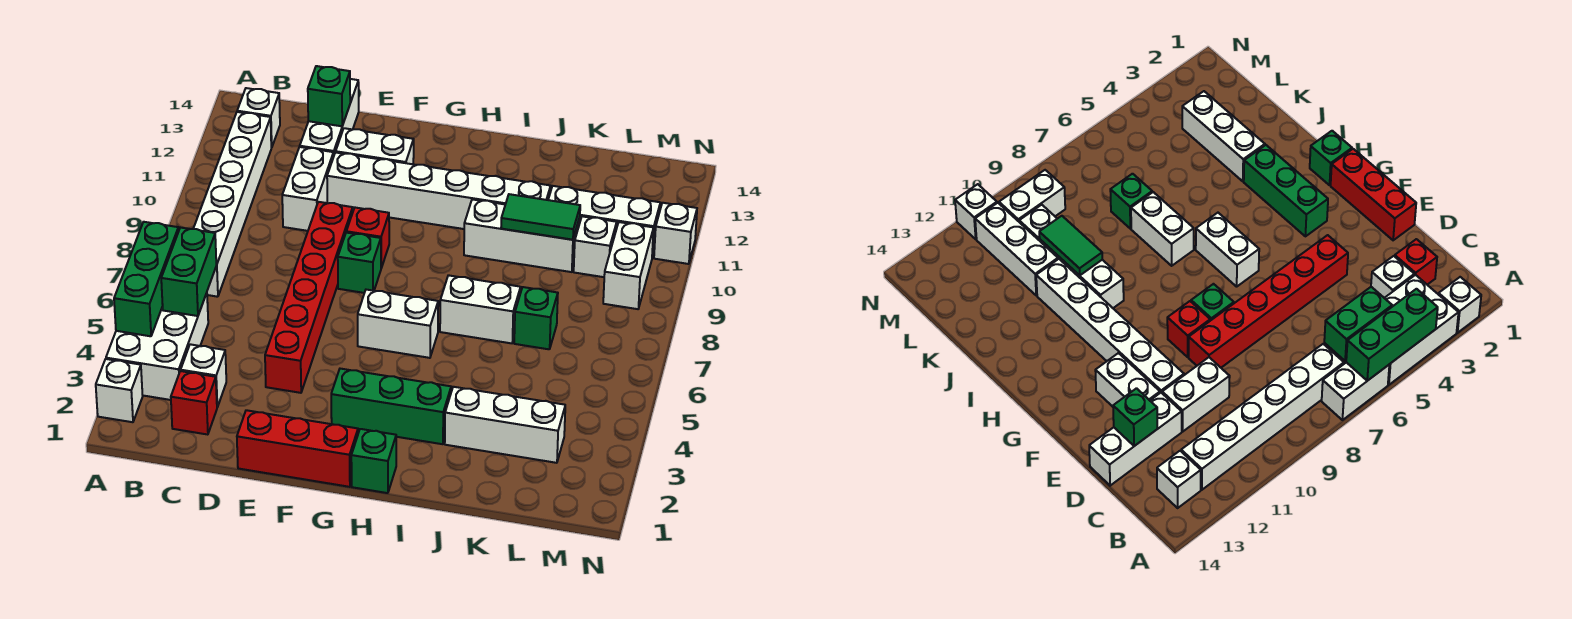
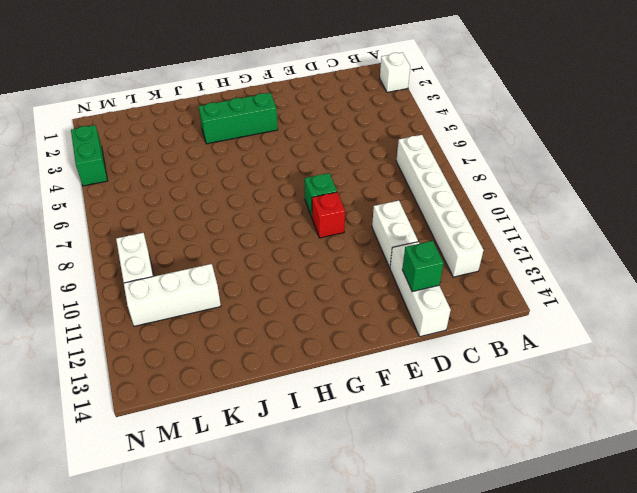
green 1x2 brick [71,125,107,186] -> green 1x2 brick moved to [161,228,216,316]
none -> white 2x3 brick [106,293,208,400]
none -> white 1x2 brick [1322,362,1389,420]
none -> white 1x1 brick [237,88,280,148]
none -> red 1x1 brick [171,371,217,435]

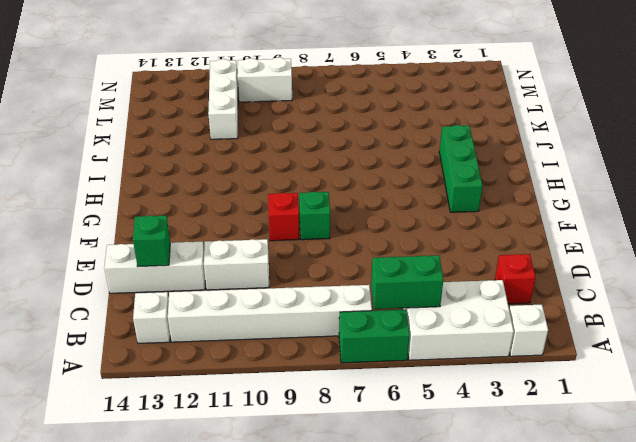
green 1x2 brick [339,310,410,363] -> white 1x2 brick [1322,362,1389,420]
none -> white 1x1 brick [181,344,226,407]
none -> red 1x3 brick [237,410,358,487]
none -> red 1x6 brick [265,202,353,393]
none -> white 1x6 brick [327,152,551,229]

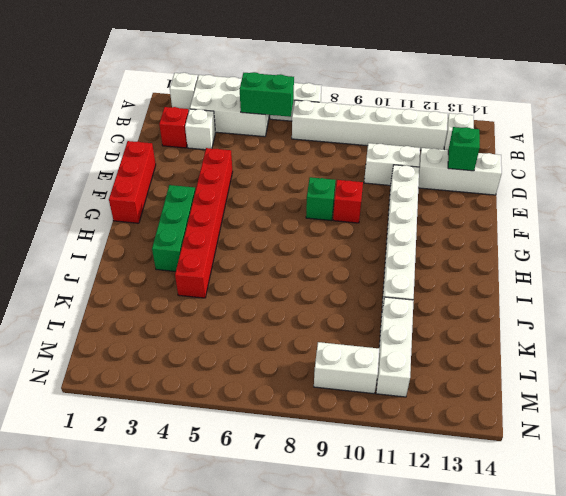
red 1x6 brick [175,148,233,298] -> red 1x6 brick turned to [265,202,353,393]
none -> white 1x2 brick [336,128,414,164]
none -> white 1x2 brick [358,290,438,358]
none -> green 1x1 brick [351,429,396,493]
none -> white 1x2 brick [440,275,521,343]

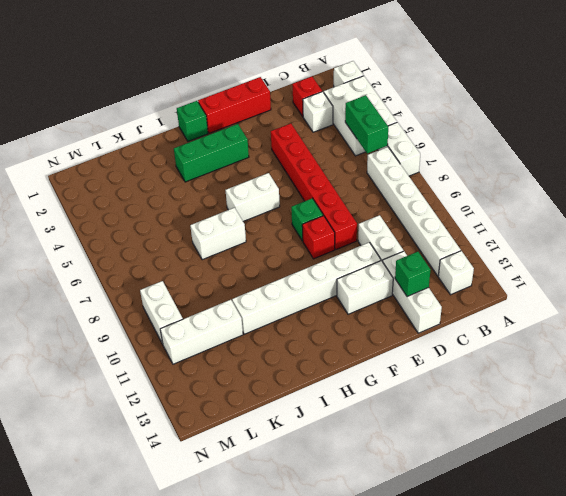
none -> white 1x3 brick [464,199,580,272]
none -> white 1x3 brick [445,387,565,463]
none -> green 1x1 brick [514,287,558,349]
none -> white 1x1 brick [574,216,617,277]

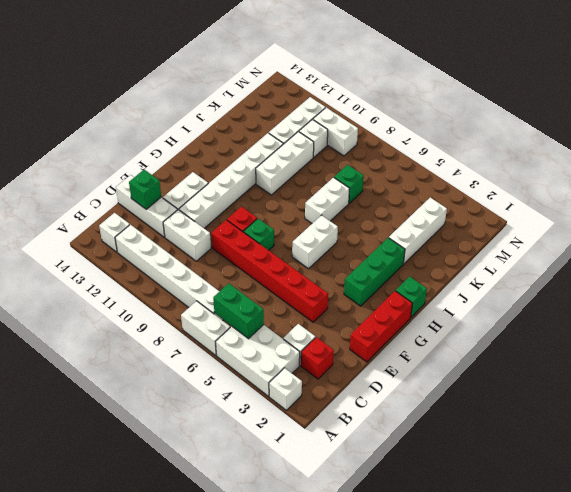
none -> white 1x1 brick [654,203,697,264]
none -> green 1x3 brick [114,222,179,336]
none -> green 1x2 tile [501,194,580,240]

